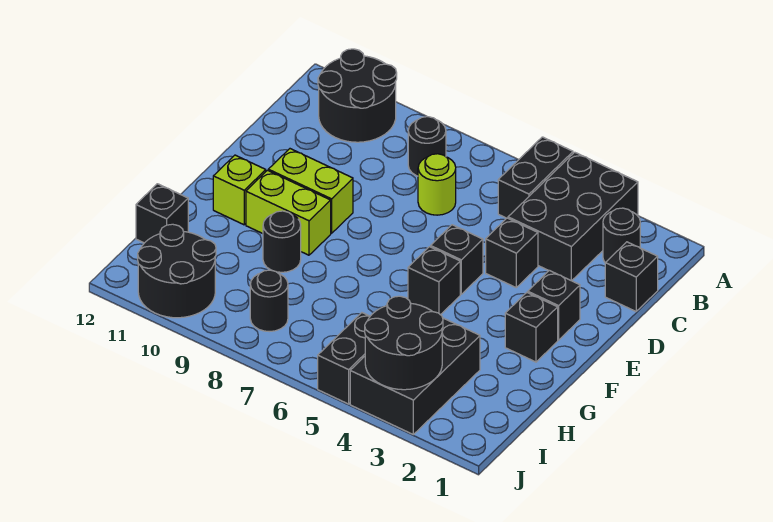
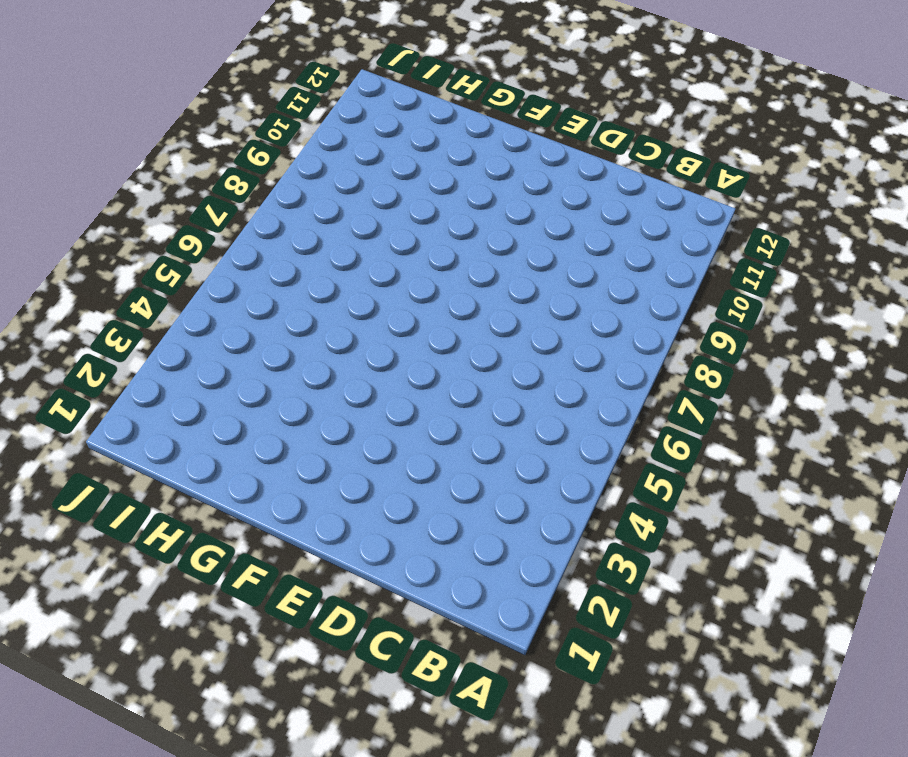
none -> black 2x3 brick [508,152,638,281]
none -> black 1x2 brick [498,137,573,218]
none -> black 2x2 round brick [318,49,397,142]

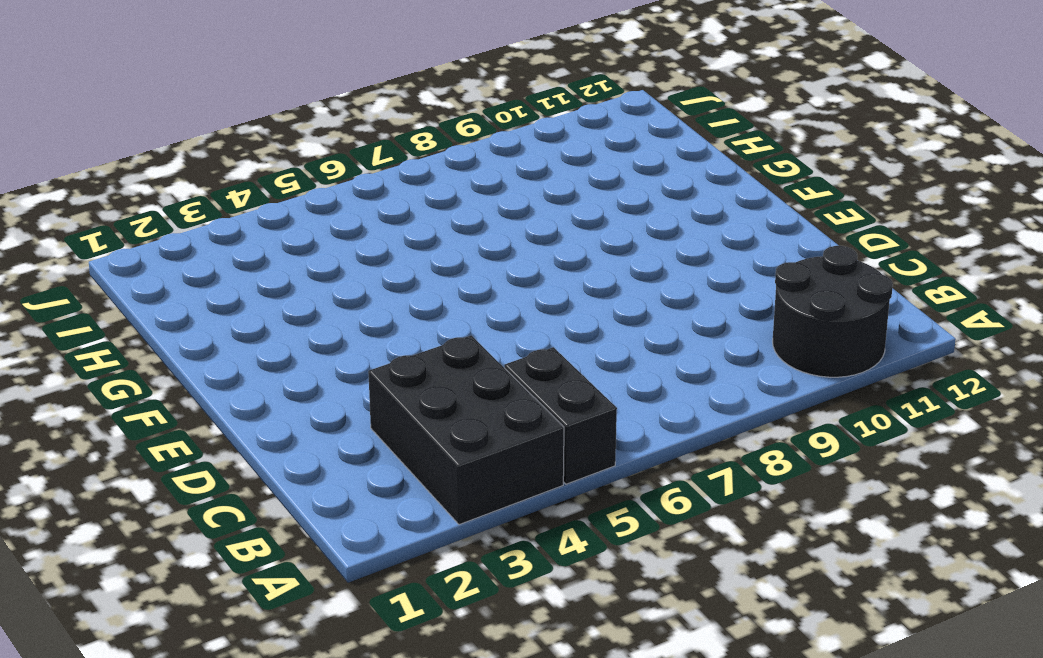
none -> black 1x1 round brick [603,208,640,263]
none -> black 1x1 round brick [408,117,446,176]
none -> black 1x1 brick [605,242,658,311]

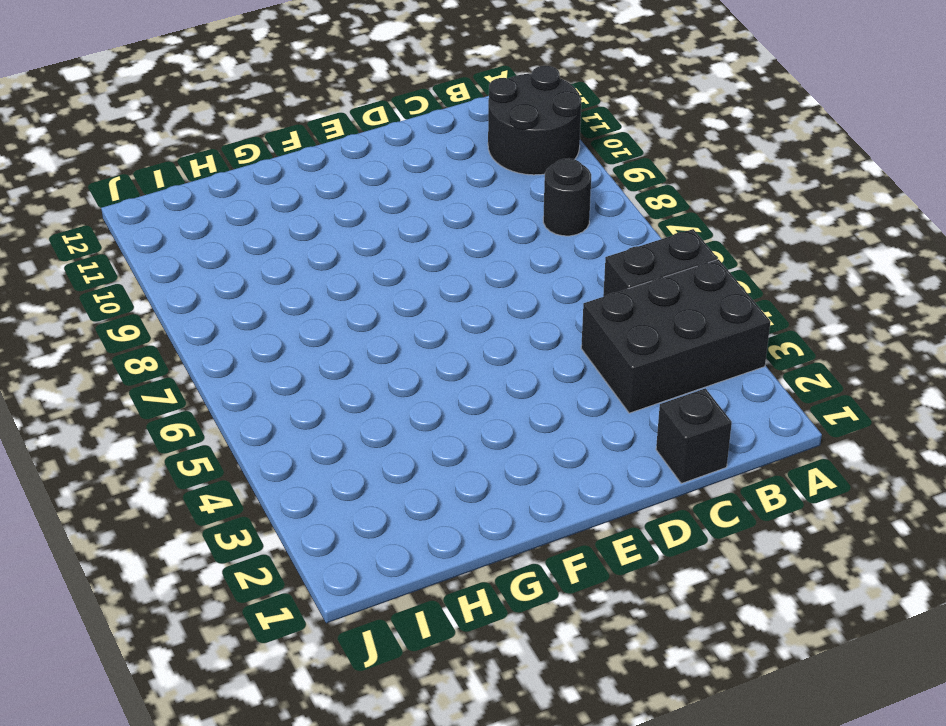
none -> black 1x1 round brick [603,208,640,263]
none -> lime 1x1 round brick [418,154,456,215]
none -> black 1x1 brick [486,218,538,287]

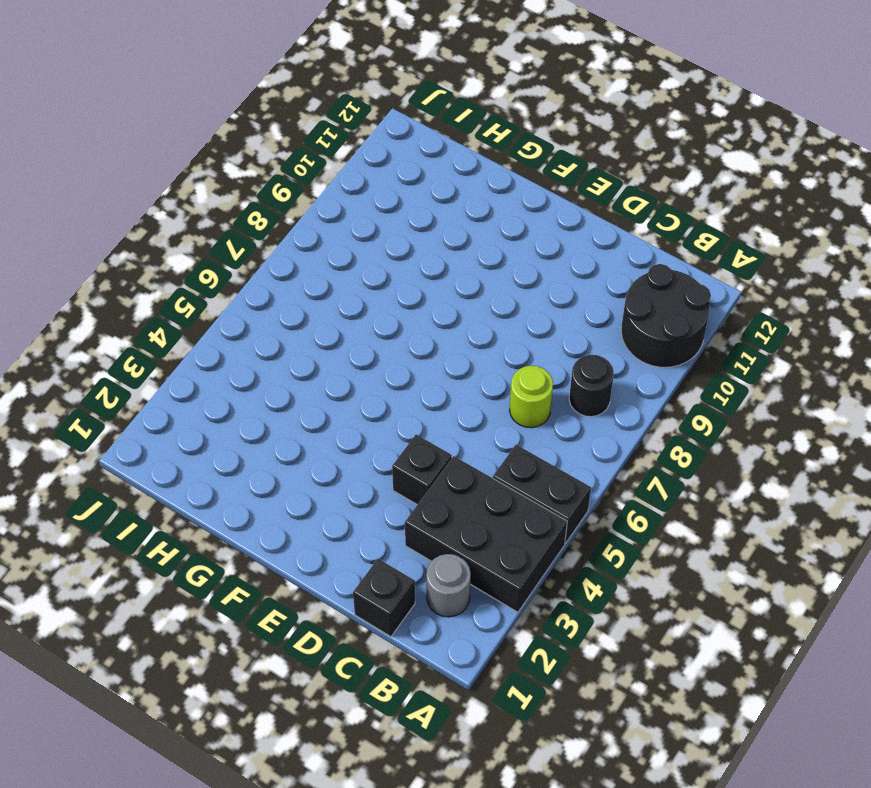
grey 1x1 round brick [426,554,471,617] -> black 1x1 round brick [603,208,640,263]
none -> black 1x1 brick [528,270,580,340]
none -> black 1x1 brick [431,225,483,294]
none -> lime 1x2 brick [268,149,353,233]

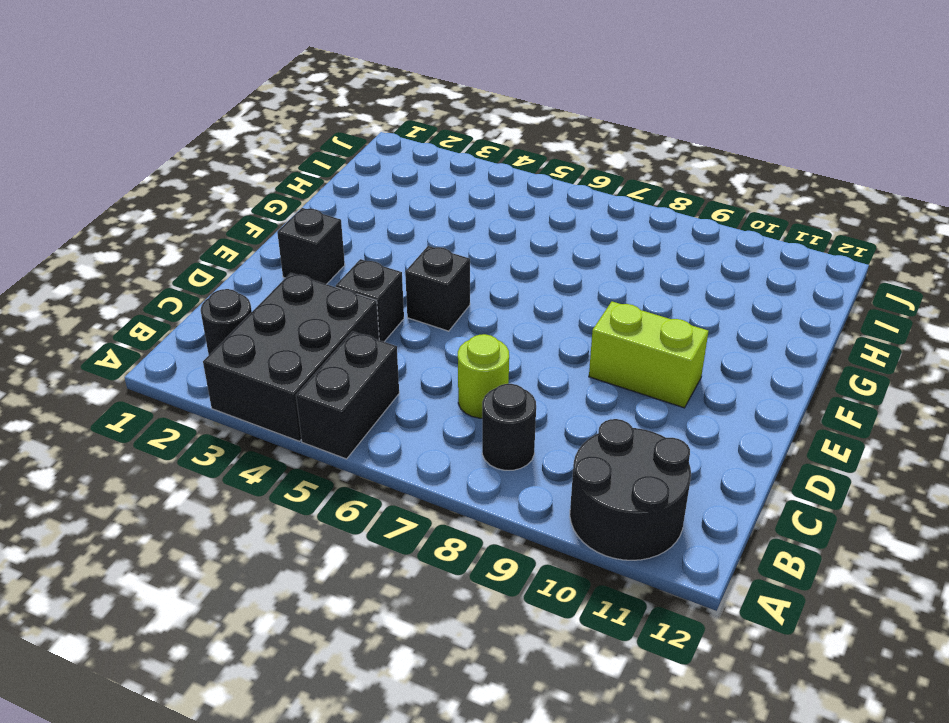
none -> black 1x1 brick [605,242,658,311]
none -> black 1x1 brick [505,293,558,362]
none -> black 1x1 brick [408,247,460,315]

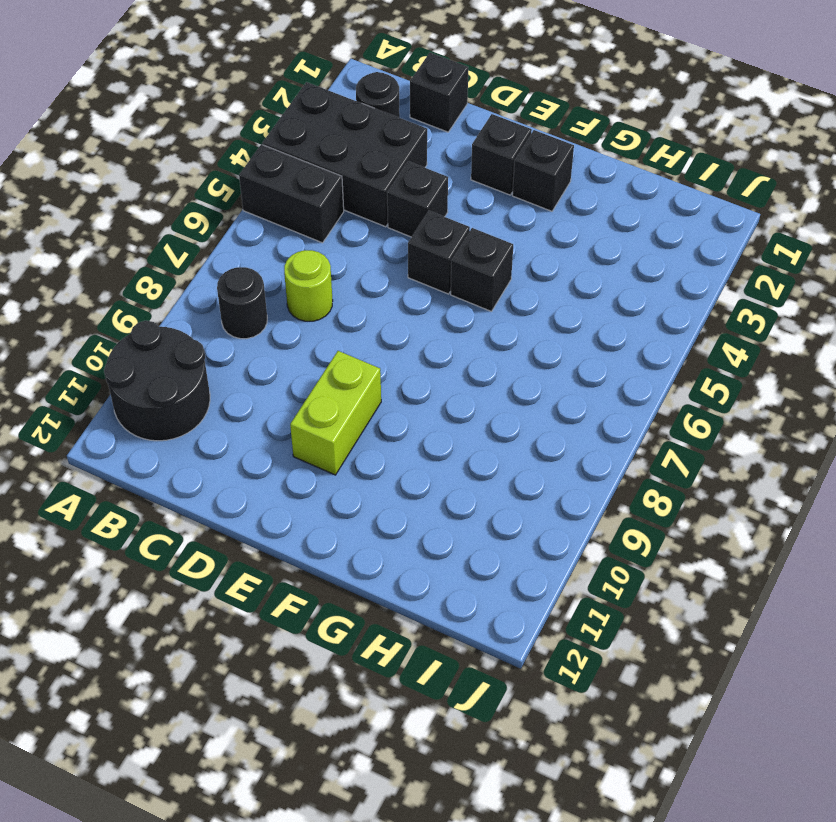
none -> lime 1x2 brick [246,170,331,255]
none -> lime 1x1 brick [213,155,266,225]
none -> black 1x1 round brick [263,211,301,272]

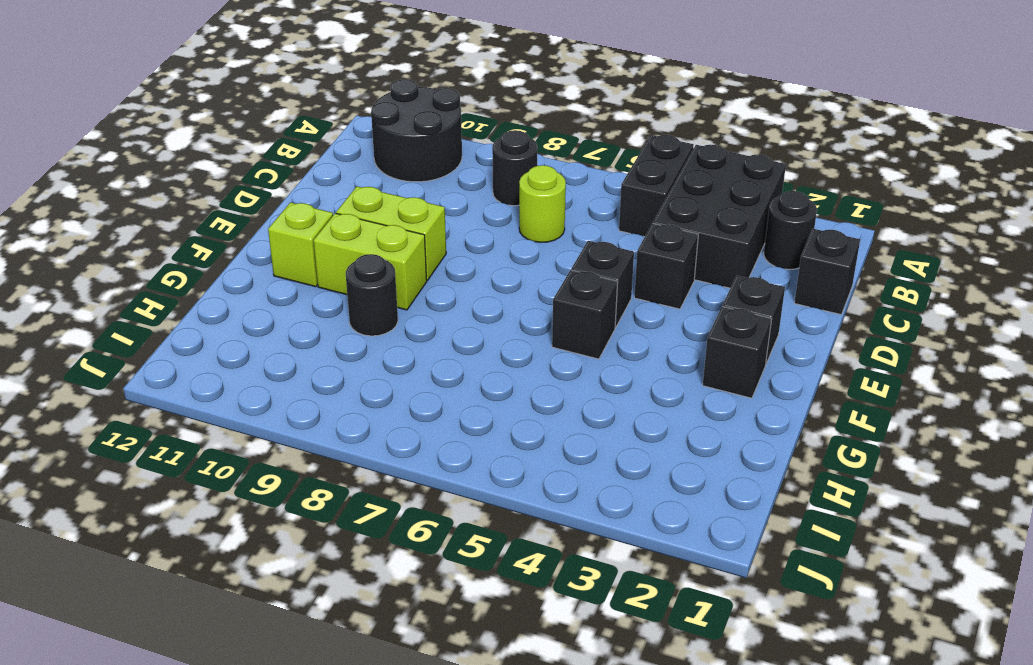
none -> black 2x3 brick [350,318,480,434]
none -> black 1x1 brick [136,184,188,243]
none -> black 1x2 brick [318,313,370,404]

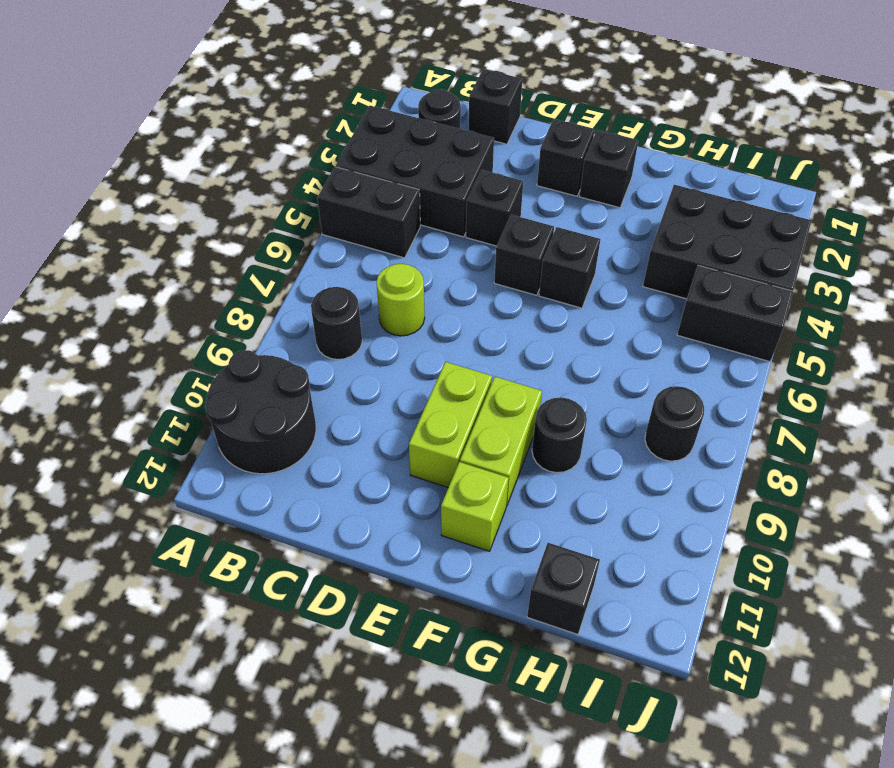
none -> black 2x2 round brick [138,224,216,318]
none -> black 2x2 round brick [365,296,443,390]

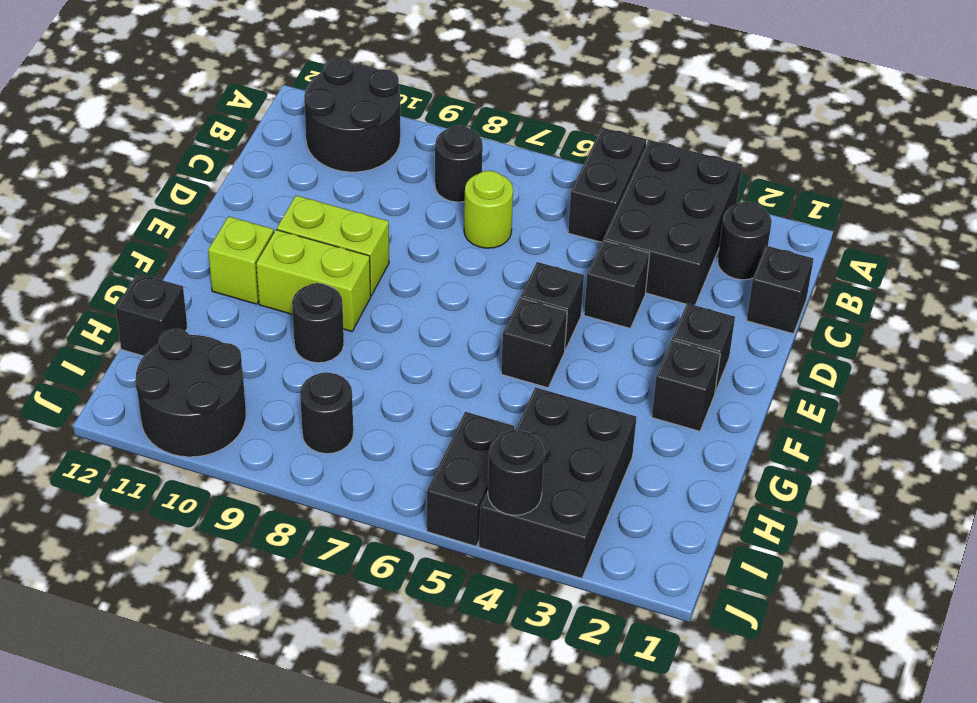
black 1x1 round brick [488,430,544,515] -> black 2x2 round brick [365,296,443,390]

